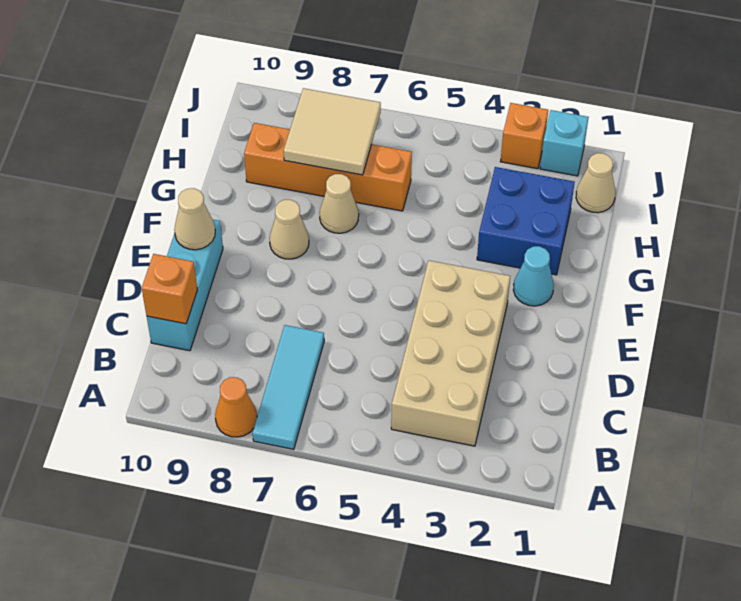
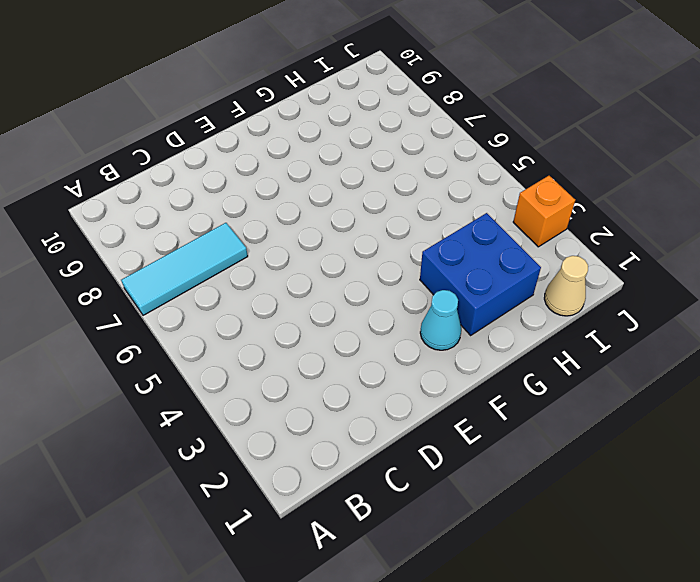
none -> orange 1x1 cone [215,377,257,437]
none -> tan 2x4 brick [391,261,510,446]
none -> cyan 1x3 brick [147,220,223,351]

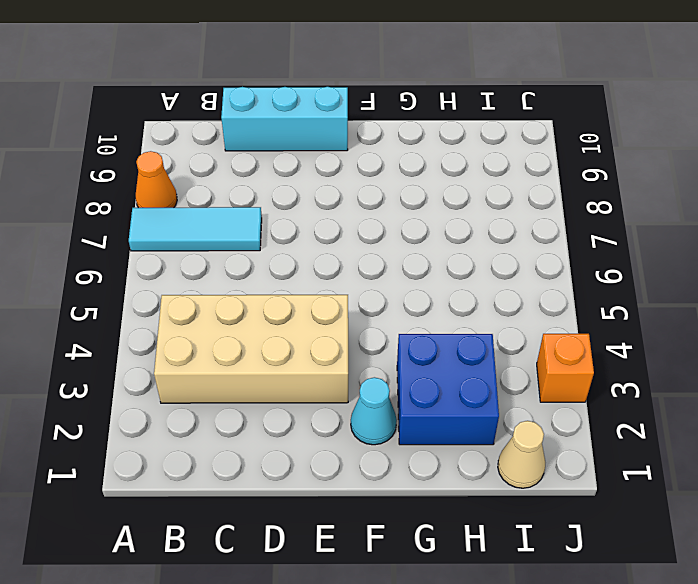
none -> tan 1x1 cone [270,200,309,259]
none -> tan 1x1 cone [320,174,359,233]
none -> orange 1x4 brick [244,123,412,211]

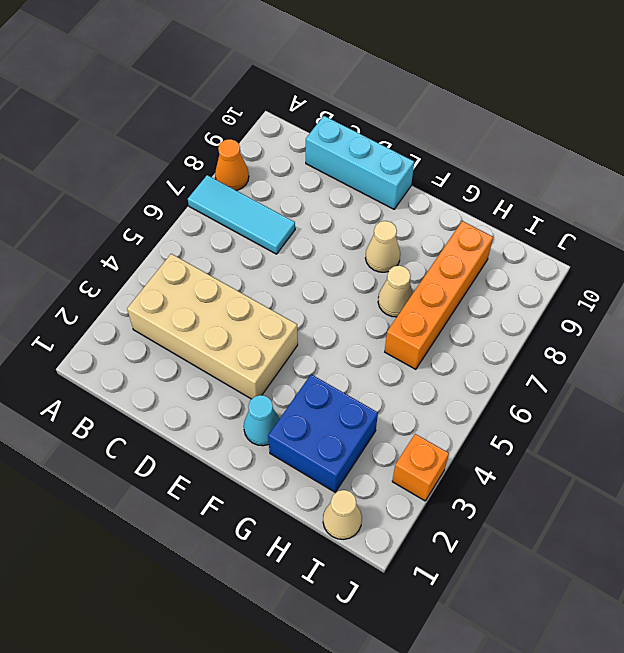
none -> cyan 1x1 brick [540,110,589,176]
none -> orange 1x1 brick [142,254,197,324]
none -> tan 1x1 cone [174,188,215,250]

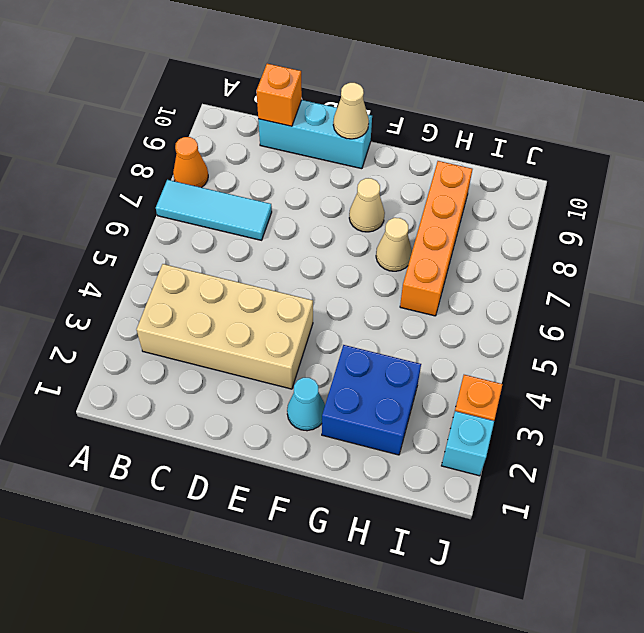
none -> tan 1x1 cone [576,153,615,213]
none -> tan 2x2 tile [284,88,381,175]

